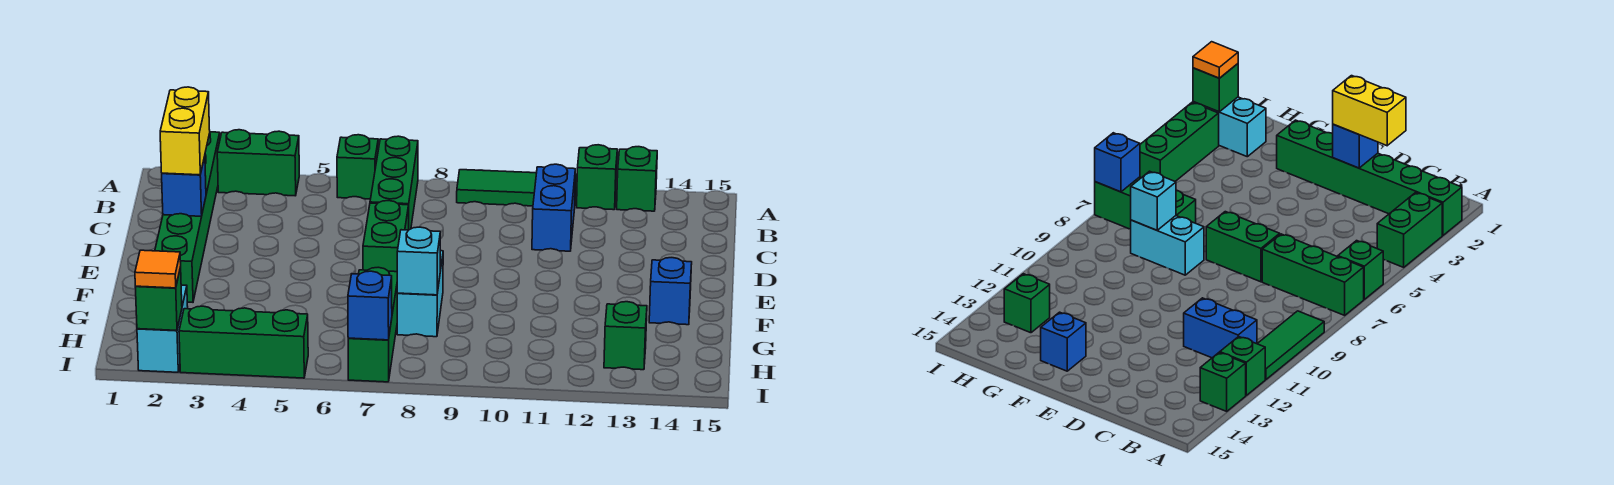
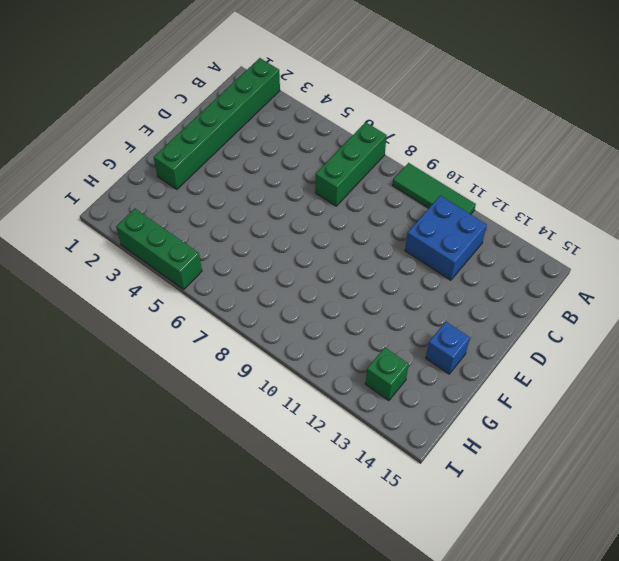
blue 2x2 brick [405,196,487,280] -> blue 1x2 brick [532,164,575,251]
none -> green 1x2 brick [217,130,299,196]
none -> green 1x1 brick [337,135,378,199]
none -> green 1x1 brick [577,145,617,210]

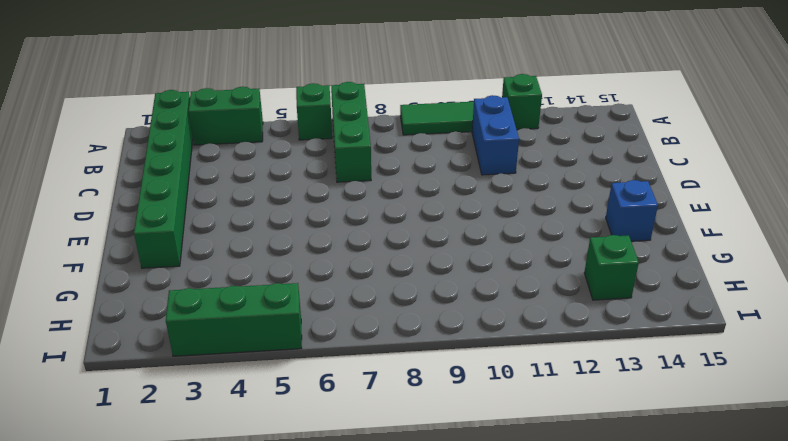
none -> green 1x1 brick [617,147,657,211]
none -> green 1x2 brick [363,201,409,272]
none -> cyan 1x2 brick [397,251,443,337]

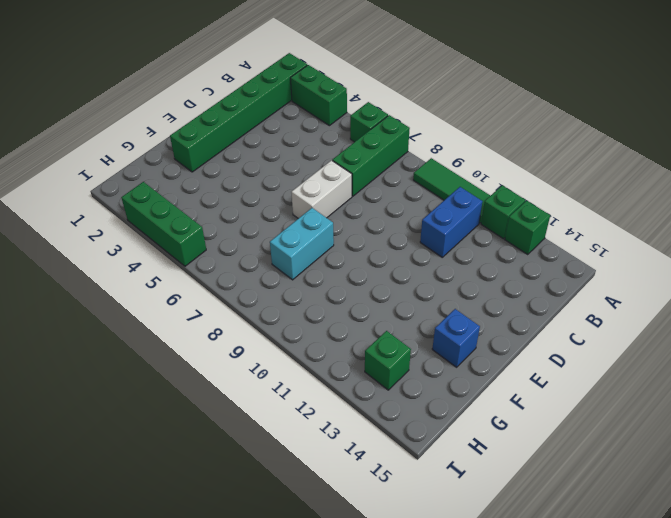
white 1x2 brick [291,160,352,218] -> green 1x2 brick [363,201,409,272]
none -> green 1x3 brick [348,267,398,382]
none -> cyan 1x2 brick [137,285,188,372]
none -> blue 1x1 brick [162,156,206,216]

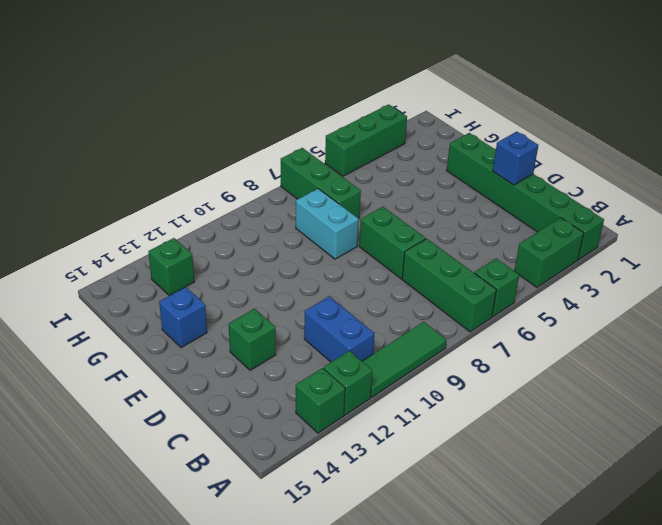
green 1x1 brick [229,309,276,370] -> green 1x1 brick moved to [135,267,182,330]
none -> cyan 1x2 brick [137,285,188,372]
none -> cyan 1x1 brick [397,227,440,295]
none -> blue 1x1 brick [348,271,392,340]

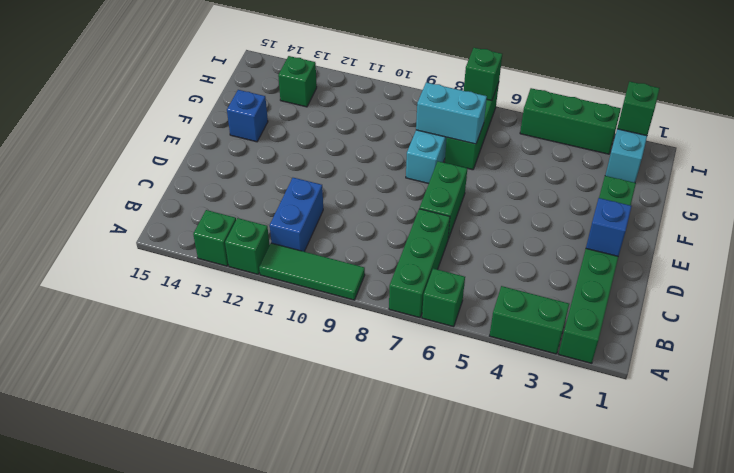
cyan 1x2 brick [416,82,487,144] -> cyan 1x1 brick [397,227,440,295]
green 1x1 brick [464,48,502,100] -> blue 1x1 brick [348,271,392,340]
none -> yellow 1x2 brick [160,87,210,175]
none -> orange 1x1 tile [135,250,181,288]

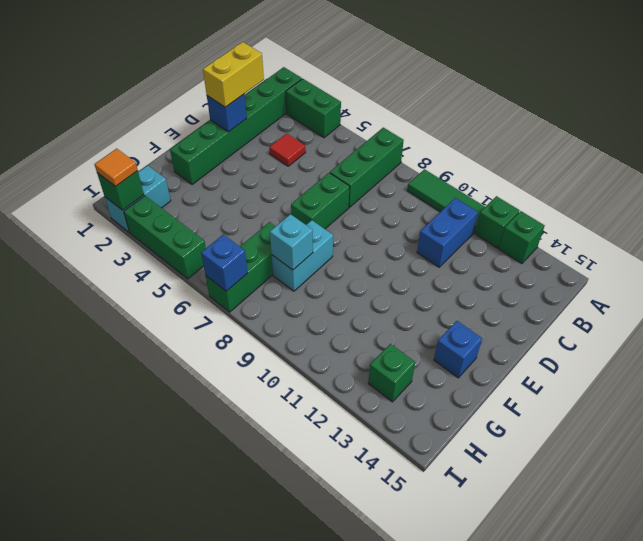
red 1x1 tile [269,134,306,166] -> none
none -> green 1x1 brick [337,135,378,199]

